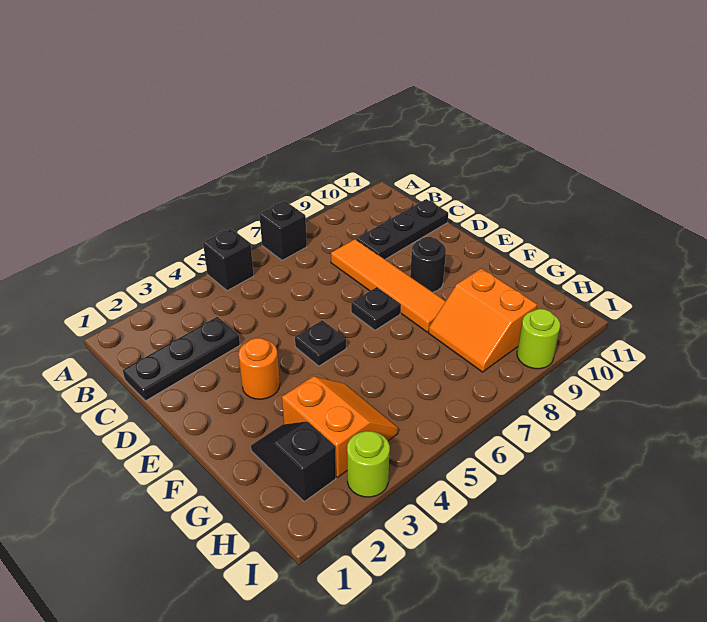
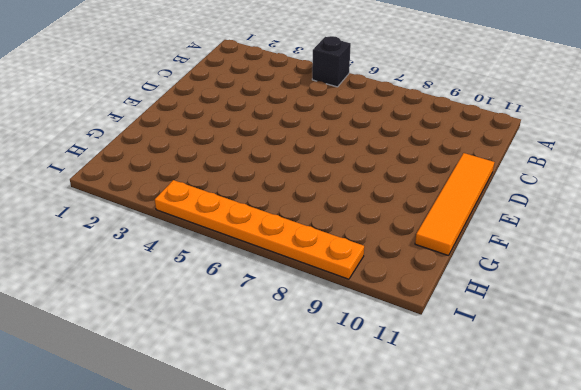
orange 1x4 tile [415,153,494,256] -> orange 1x4 tile moved to [331,239,446,332]
orange 1x6 plate [155,180,364,279] -> lime 1x1 round brick [517,309,560,369]
none -> black 1x1 brick [259,201,307,260]
none -> black 1x3 plate [123,317,240,401]
none -> black 1x3 plate [356,199,448,259]

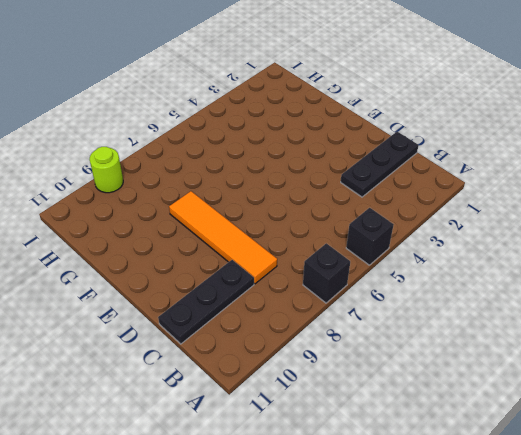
none -> orange 1x1 round brick [238,338,280,399]
none -> black 1x1 plate [295,320,346,366]
none -> black 1x1 plate [351,287,401,330]

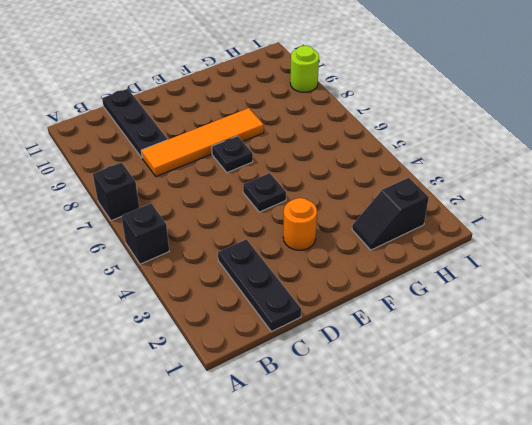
none -> black 1x1 round brick [410,237,446,292]
none -> orange 2x2 slope [282,376,398,477]
none -> orange 2x2 slope [429,268,537,372]

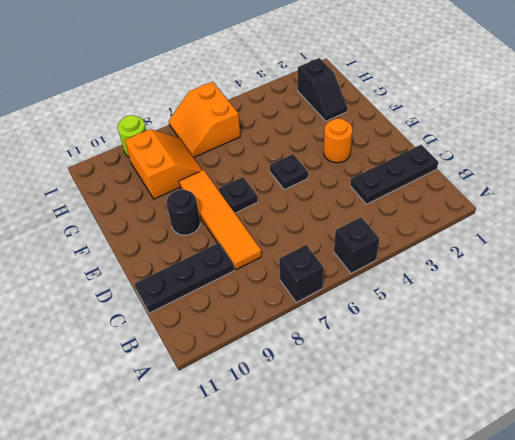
orange 2x2 slope [169,82,240,158] -> orange 2x2 slope moved to [282,376,398,477]
none -> lime 1x1 round brick [347,431,390,497]

